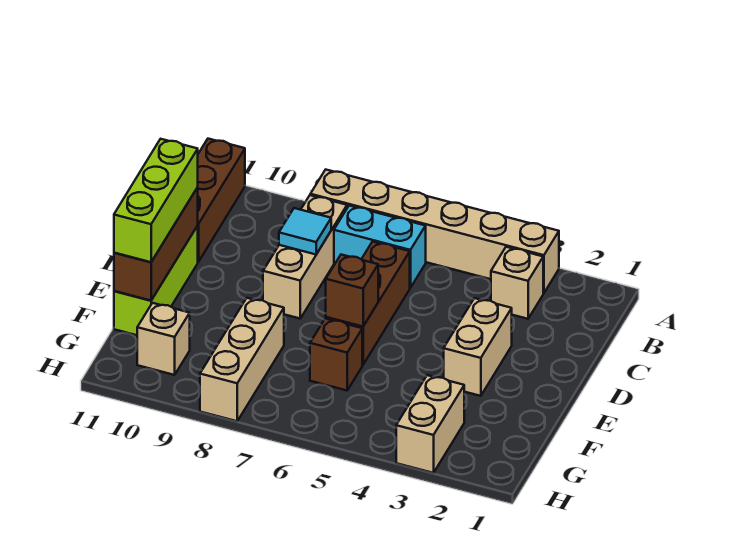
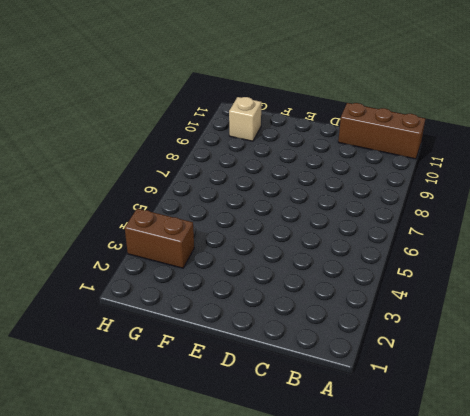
brown 1x2 brick [125,209,194,268] -> tan 1x2 brick [396,375,464,473]
none -> tan 1x6 brick [310,170,559,293]
none -> tan 1x1 brick [491,247,543,319]
none -> cyan 1x2 brick [334,206,426,288]

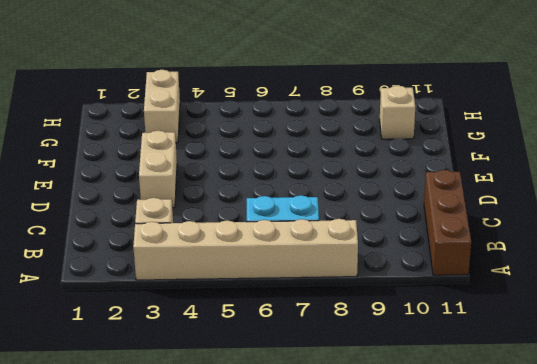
none -> tan 1x3 brick [263,195,347,318]
none -> brown 1x3 brick [326,242,410,365]
none -> lime 1x3 brick [114,226,198,335]

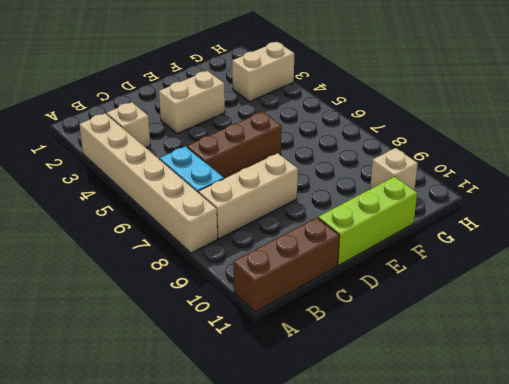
none -> brown 1x1 brick [310,318,362,390]
none -> tan 1x3 brick [200,298,284,421]
none -> cyan 1x1 tile [279,208,331,254]

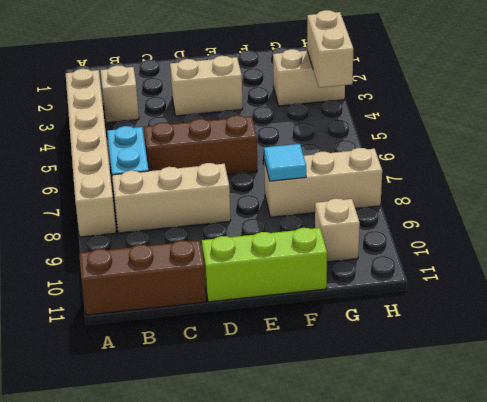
cyan 1x1 tile [264,144,306,181] -> cyan 1x1 tile moved to [279,208,331,254]
tan 1x2 brick [307,10,353,88] -> none
none -> brown 1x1 brick [310,318,362,390]
none -> brown 1x3 brick [114,188,198,301]
none -> brown 1x1 brick [326,255,378,326]

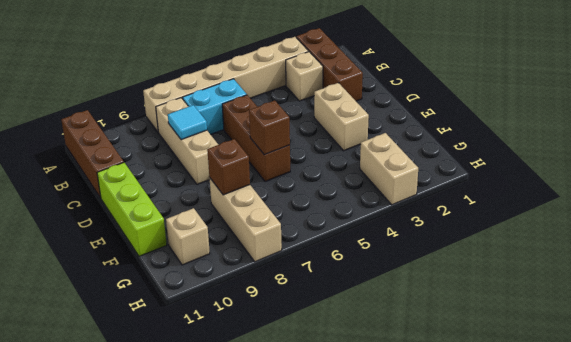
brown 1x3 brick [296,28,363,101] -> brown 1x3 brick moved to [114,188,198,301]
brown 1x1 brick [207,139,250,195] -> brown 1x1 brick moved to [310,318,362,390]
none -> lime 1x3 brick [114,139,198,262]

